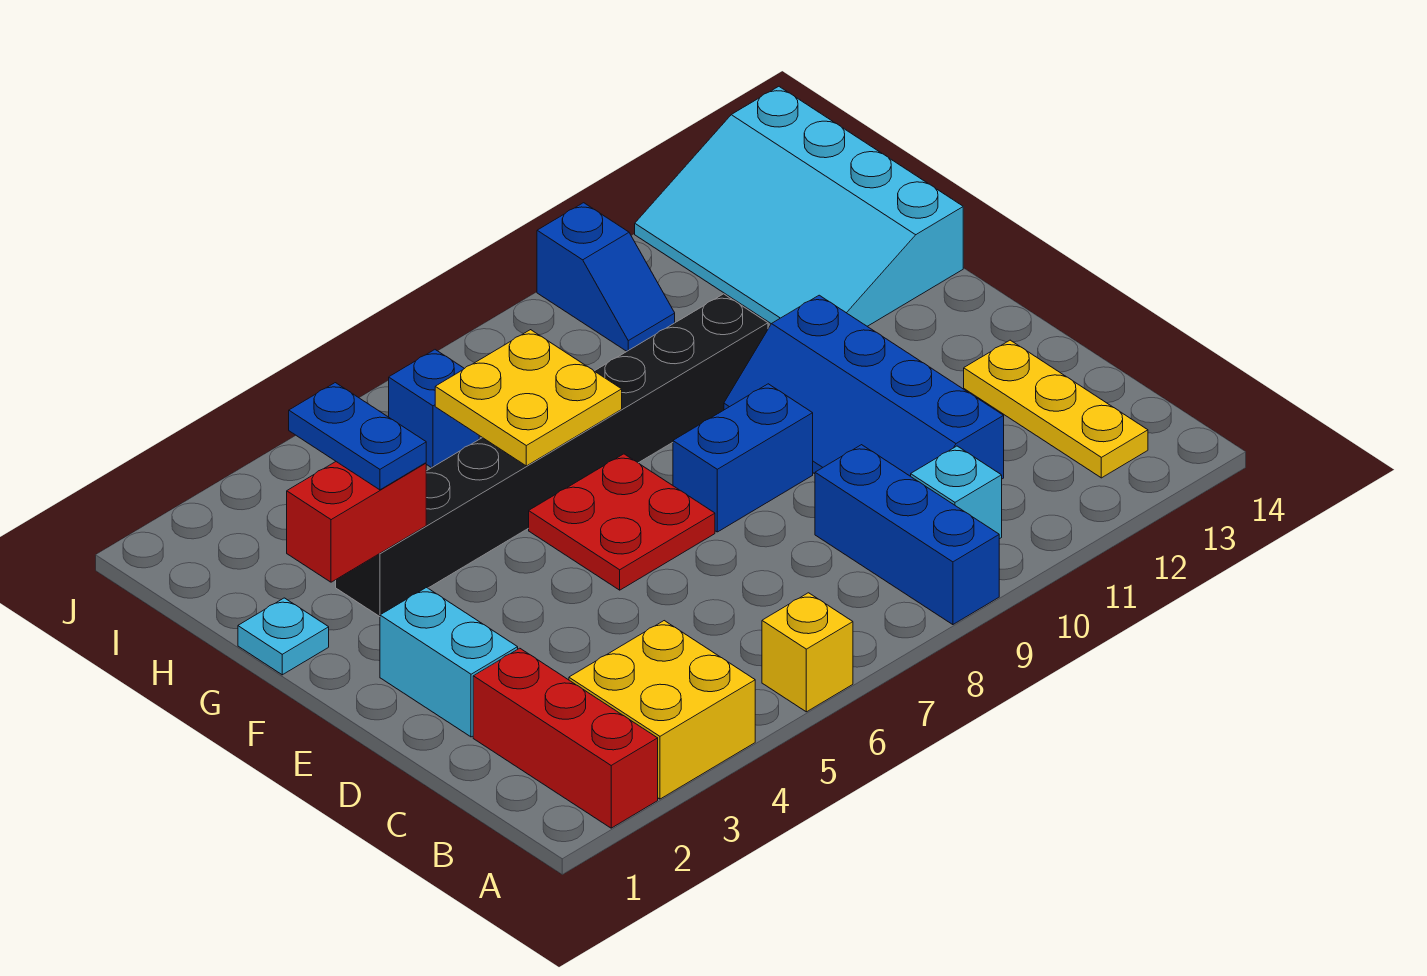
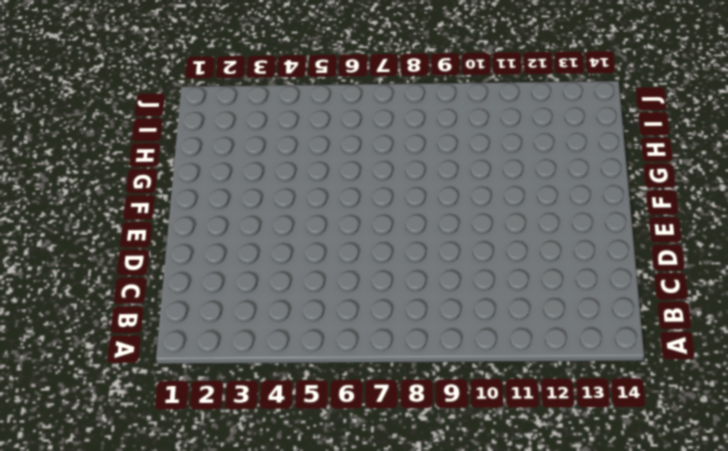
none -> red 1x3 brick [473,648,658,828]
none -> yellow 2x2 brick [569,621,755,799]
none -> yellow 1x1 brick [762,593,853,712]

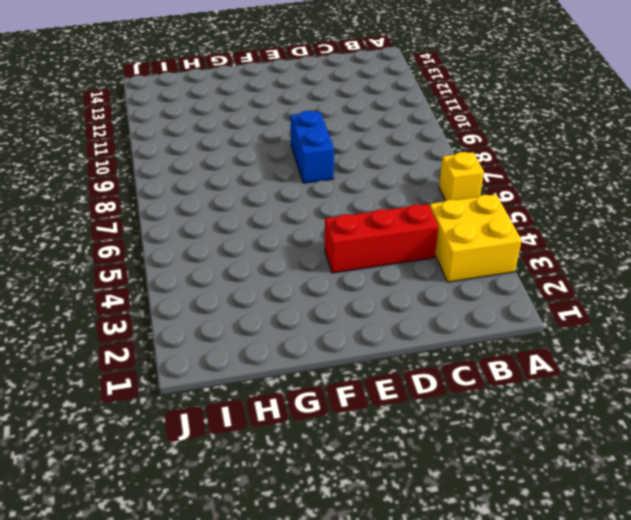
red 1x3 brick [325,204,439,273] -> red 1x3 brick moved to [473,648,658,828]
none -> blue 1x3 brick [815,445,999,625]
none -> cyan 1x1 brick [911,446,1002,539]
none -> yellow 1x3 plate [964,340,1148,478]

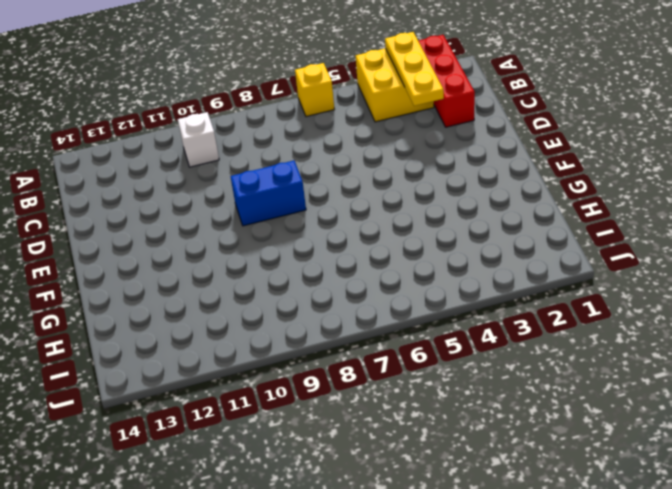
yellow 1x3 plate [385,32,444,106] -> yellow 1x3 plate moved to [964,340,1148,478]
white 1x1 brick [178,112,219,167] -> cyan 1x1 brick [911,446,1002,539]
none -> blue 1x3 brick [815,445,999,625]
none -> blue 2x4 slope [724,295,1004,479]
none -> cyan 1x2 brick [380,588,518,737]

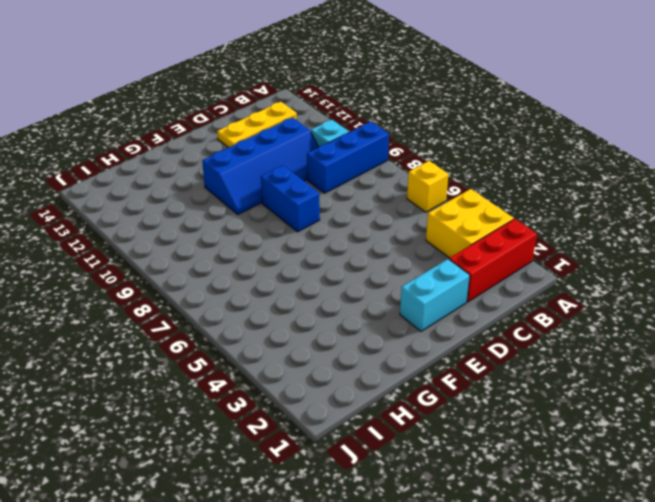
none -> red 2x2 plate [529,454,715,590]
none -> cyan 1x1 plate [238,598,329,675]
none -> black 1x8 brick [336,294,768,617]

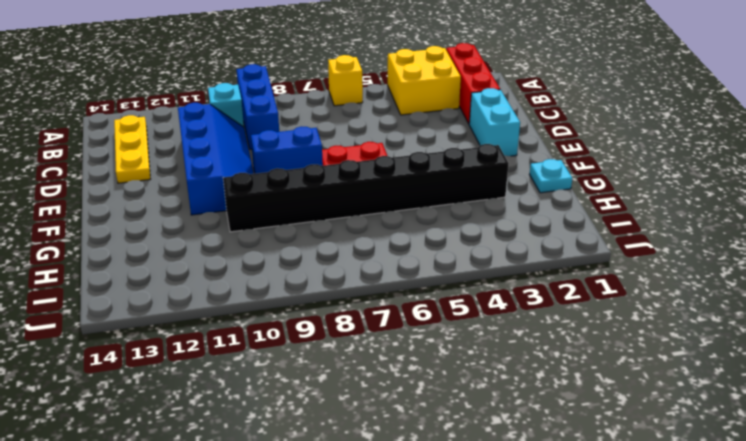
none -> cyan 3x4 slope [635,87,963,326]
none -> blue 1x1 brick [389,350,479,468]
none -> blue 1x2 slope [537,203,675,351]

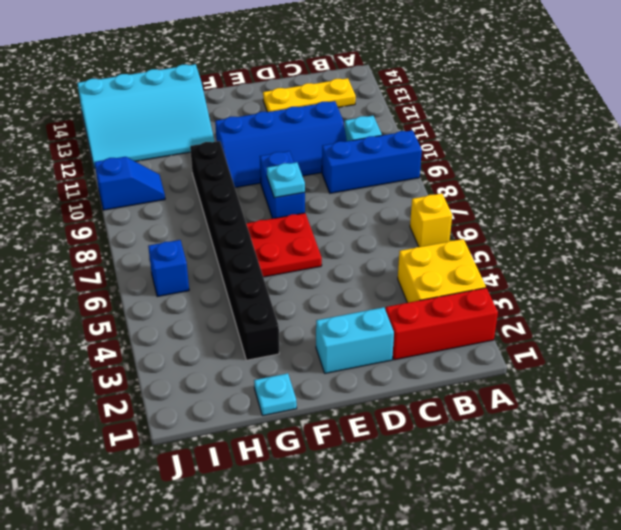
cyan 1x1 plate [267,162,305,198] -> none
none -> red 1x2 brick [287,462,426,582]
none -> yellow 2x2 plate [435,330,622,466]
none -> blue 1x2 plate [289,383,426,490]

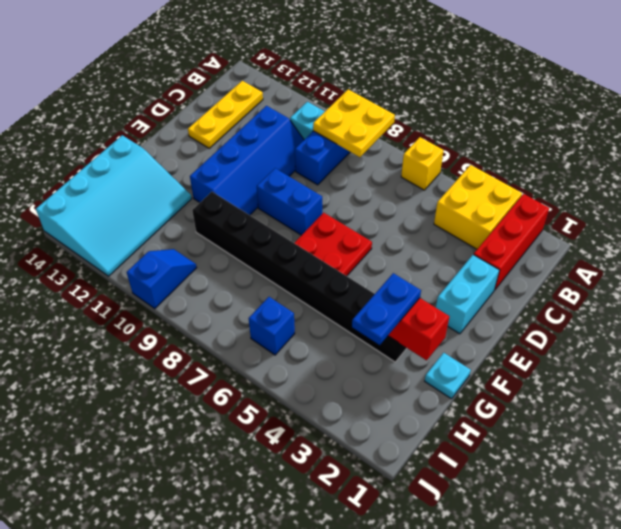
yellow 2x2 plate [313,89,395,157] -> yellow 2x2 plate moved to [435,330,622,466]

